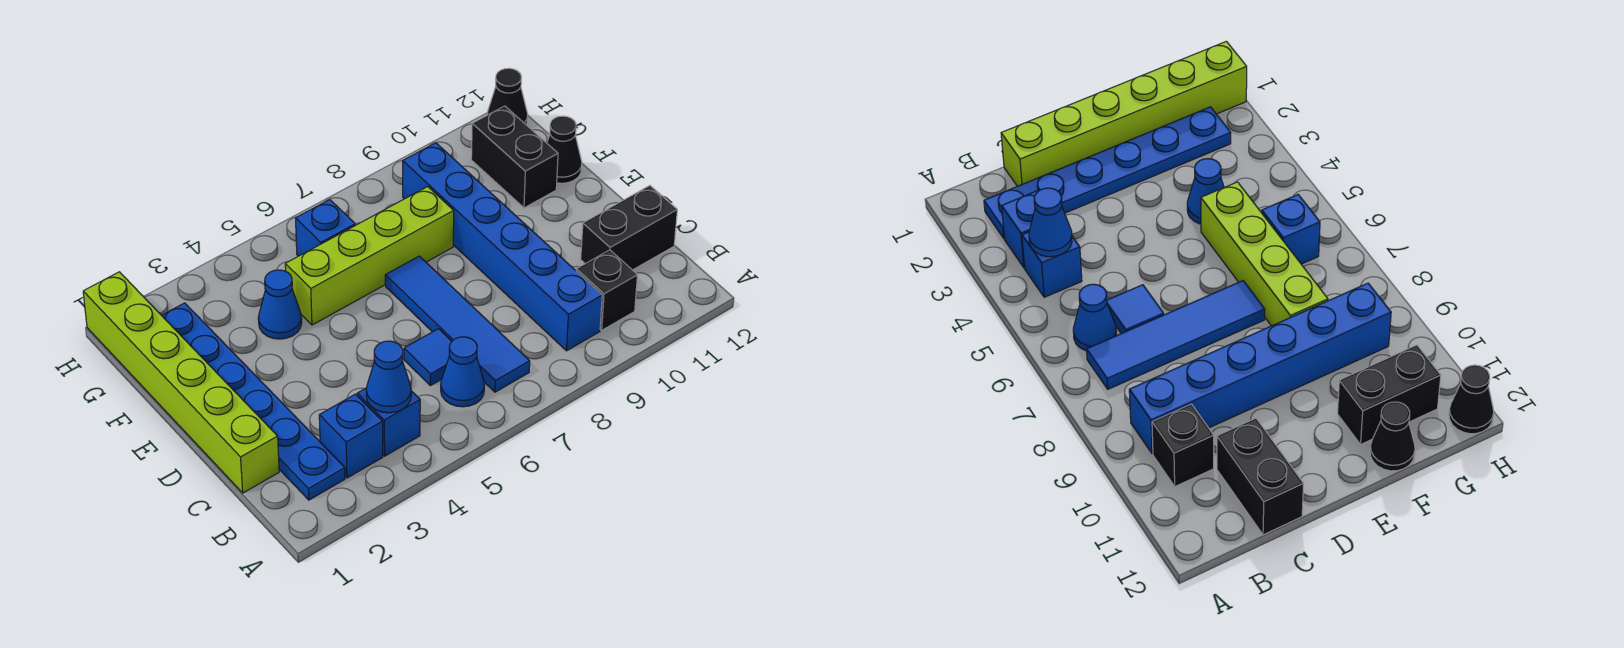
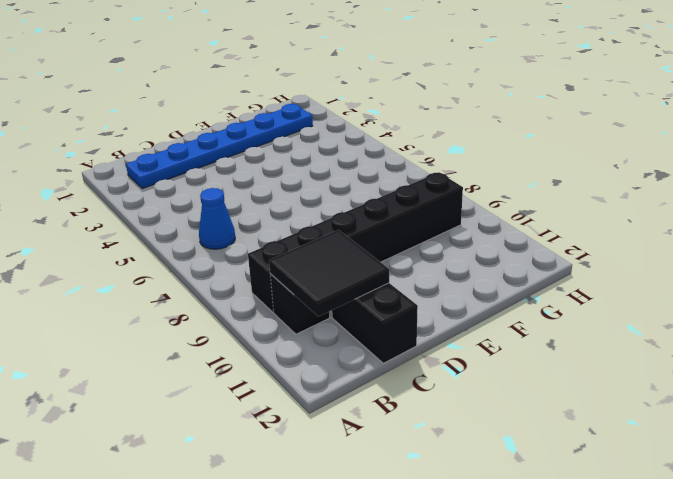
black 1x6 brick [248,172,463,312] -> blue 1x6 brick [403,143,602,351]
black 2x2 tile [269,230,389,317] -> none
none -> blue 1x1 brick [319,394,383,478]
none -> blue 1x1 brick [357,388,420,456]
none -> blue 1x4 tile [385,256,530,392]

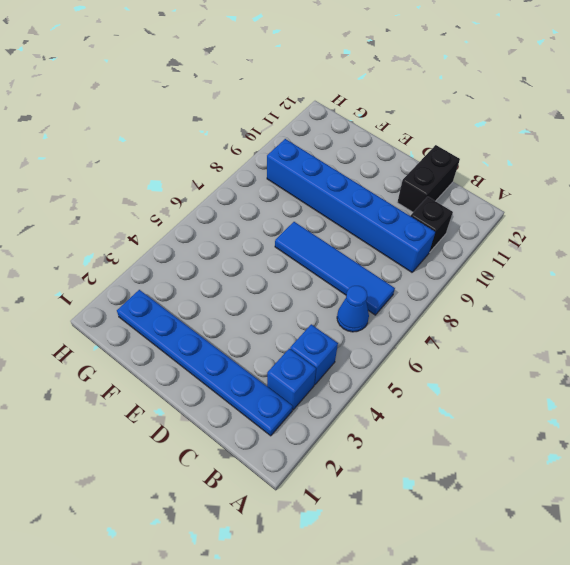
none -> lime 1x6 brick [83,272,279,493]
none -> blue 1x1 tile [404,329,452,386]
none -> blue 1x1 cone [258,270,302,339]

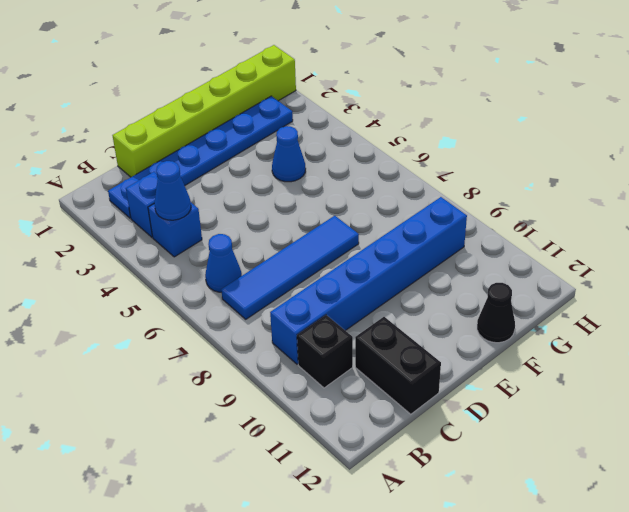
none -> blue 1x1 tile [404,329,452,386]
none -> lime 1x4 brick [285,187,454,325]
none -> black 1x2 brick [471,106,558,208]

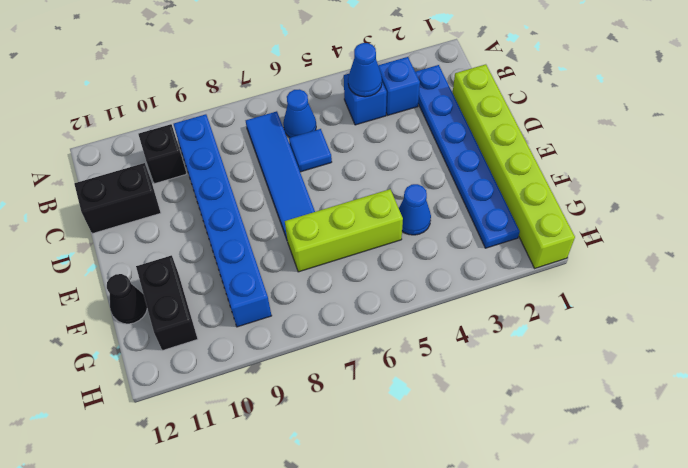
lime 1x3 brick [285,189,403,272] -> lime 1x4 brick [285,187,454,325]
none -> blue 1x1 brick [296,200,355,256]
none -> black 1x1 cone [487,68,528,125]

